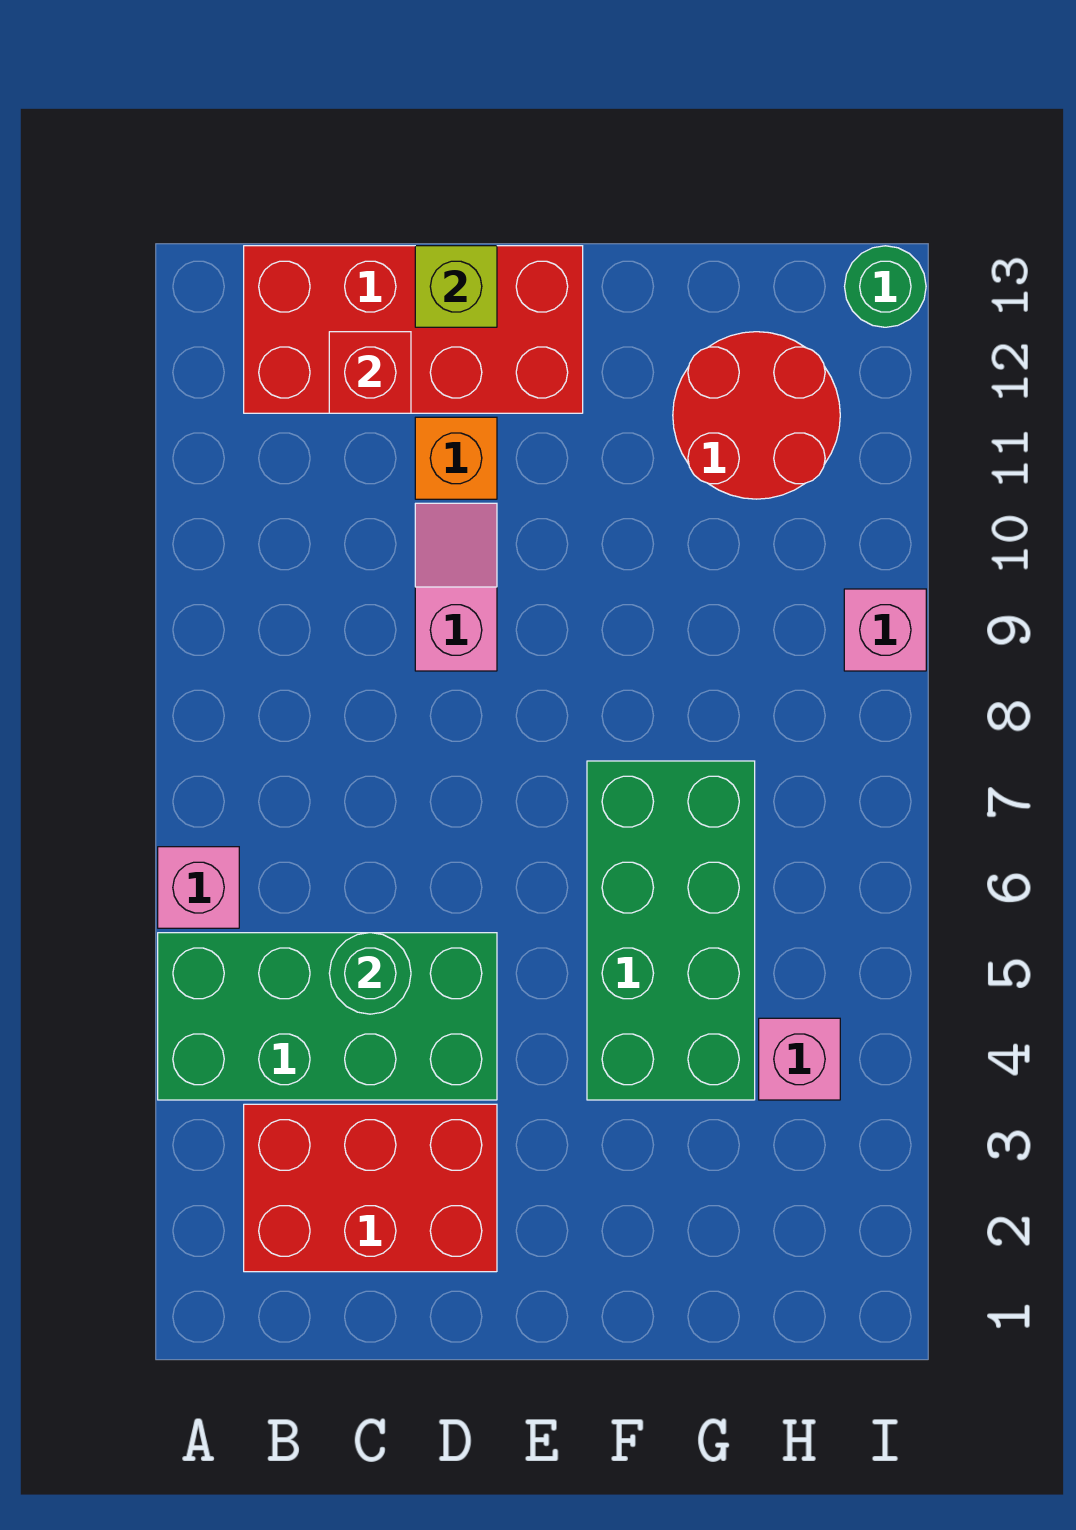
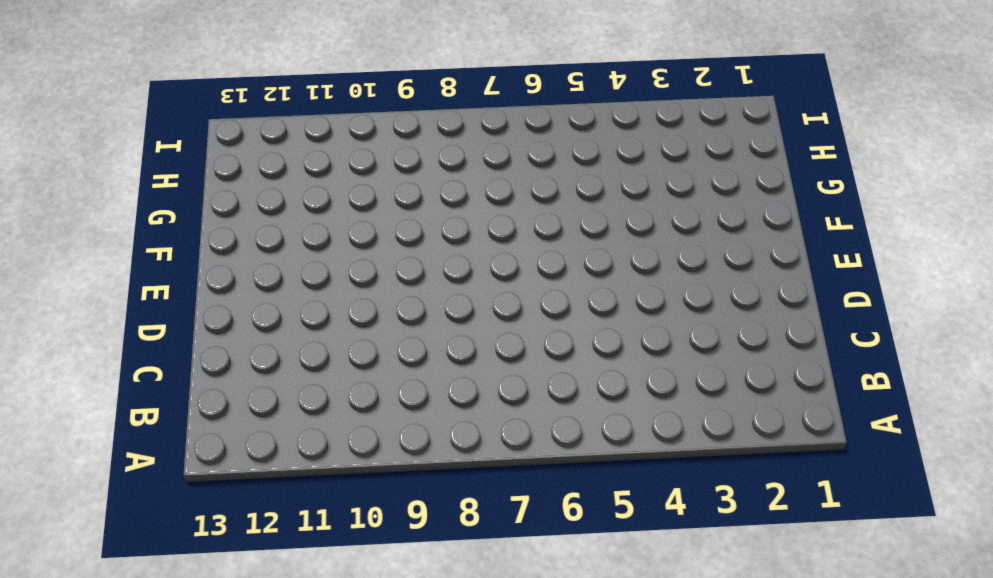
none -> green 2x4 brick [158,933,497,1100]
none -> pink 1x1 brick [158,847,239,928]
none -> red 2x3 brick [244,1104,497,1272]

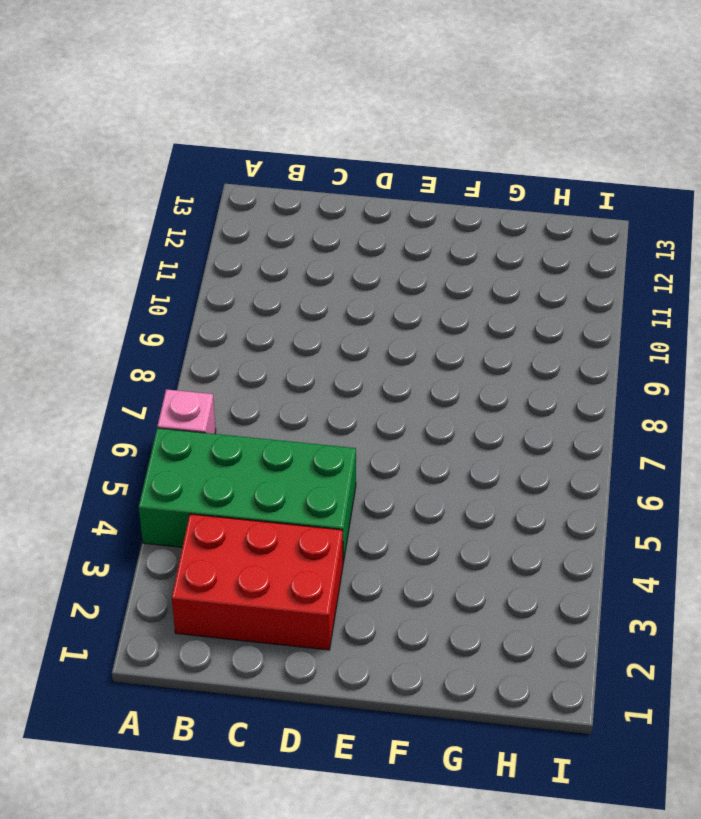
none -> red 2x4 brick [244,246,583,413]
none -> pink 1x2 slope [415,503,497,671]
none -> orange 1x1 brick [415,417,497,499]

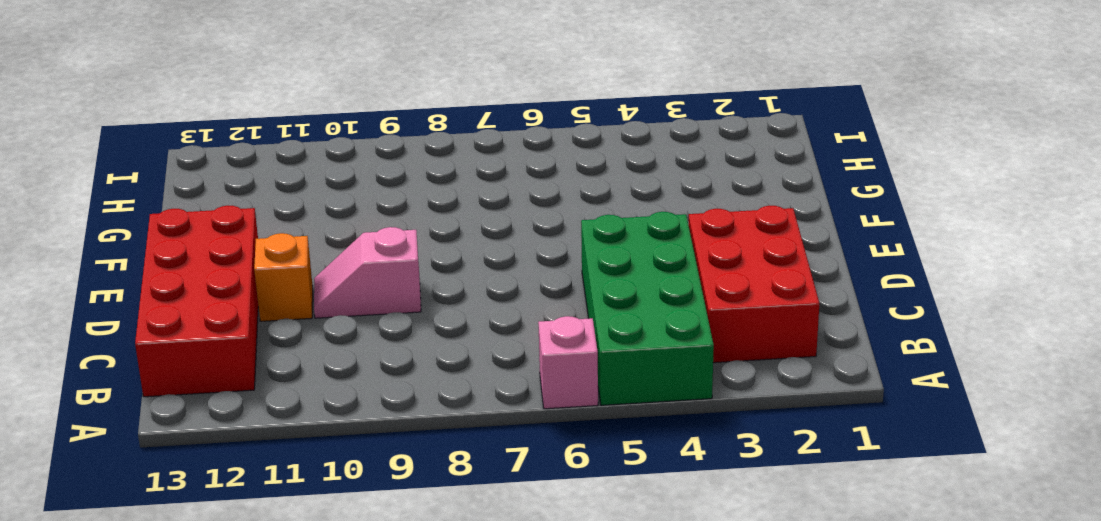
none -> green 2x4 brick [587,761,755,1100]
none -> red 2x2 round brick [673,332,840,499]
none -> pink 1x1 brick [759,1018,840,1100]

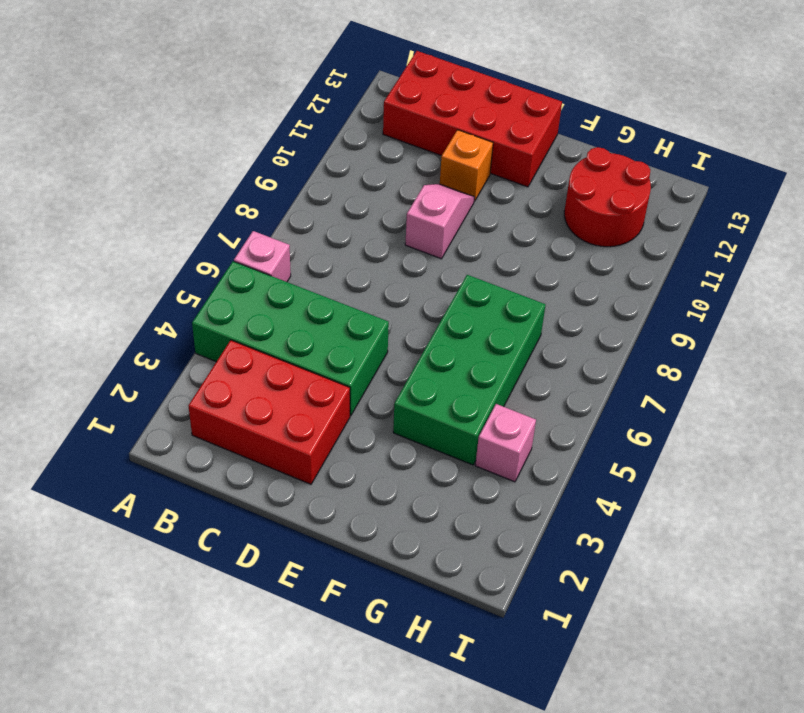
none -> pink 1x1 brick [844,589,926,671]
none -> green 1x1 round brick [845,246,926,327]
none -> green 1x1 round brick [329,933,411,1014]

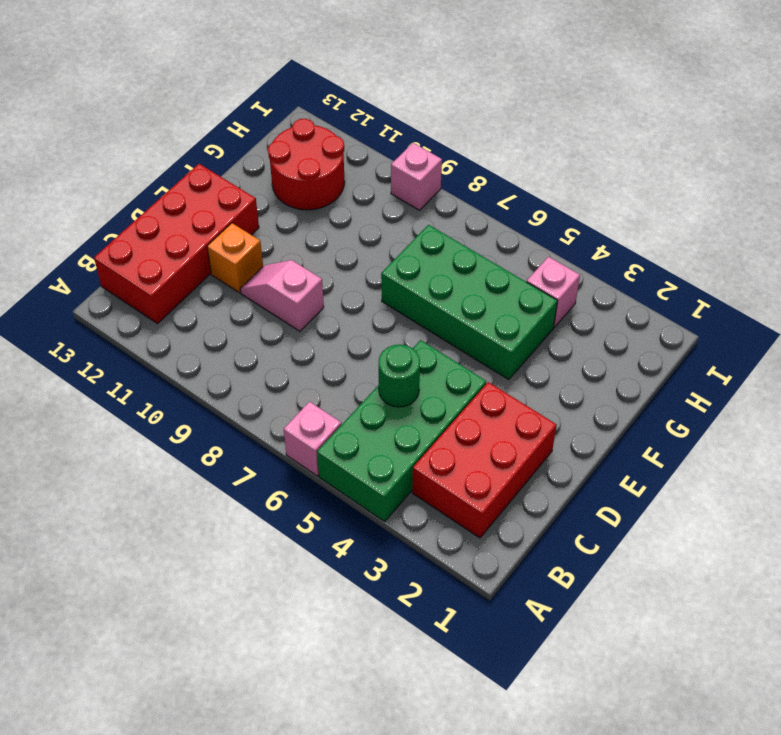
none -> green 1x1 round brick [845,246,926,327]
none -> red 1x1 brick [329,332,411,413]
none -> lime 1x1 brick [415,246,497,327]

